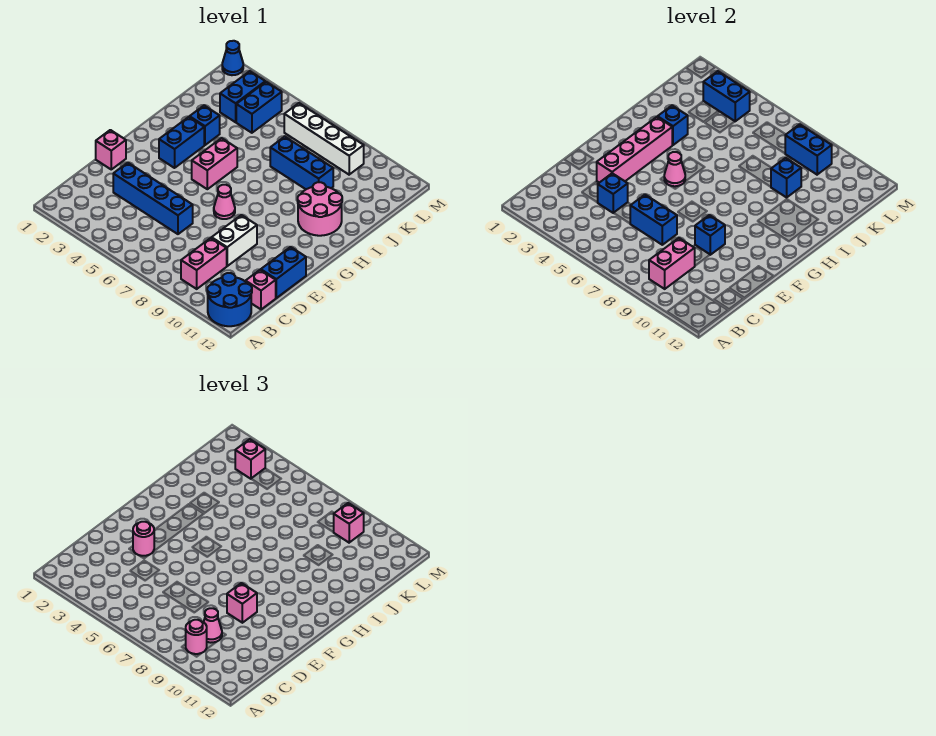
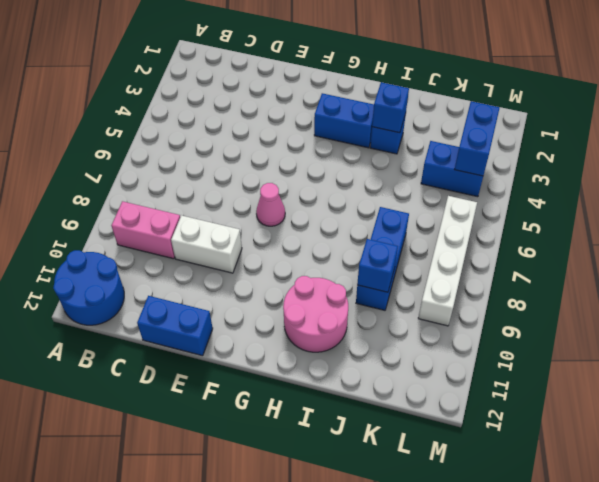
none -> pink 1x1 brick [246,270,276,309]
none -> blue 1x4 brick [113,163,193,234]
none -> pink 1x1 brick [96,130,126,169]
none -> pink 1x2 brick [192,138,237,189]

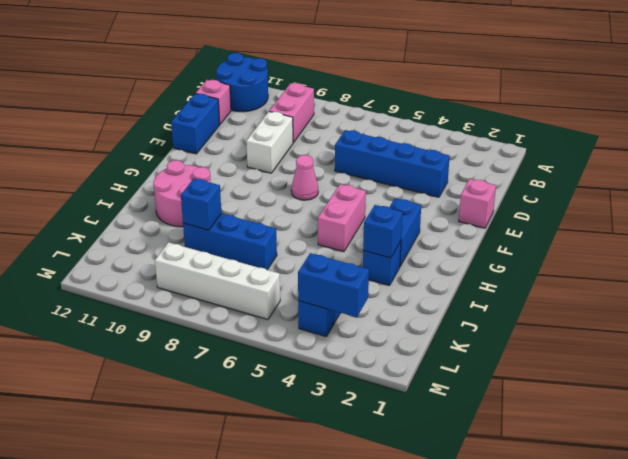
none -> blue 1x2 brick [220,71,265,122]
none -> blue 1x1 cone [222,41,243,75]
none -> pink 1x2 brick [649,238,695,289]
none -> blue 1x1 brick [597,173,628,213]

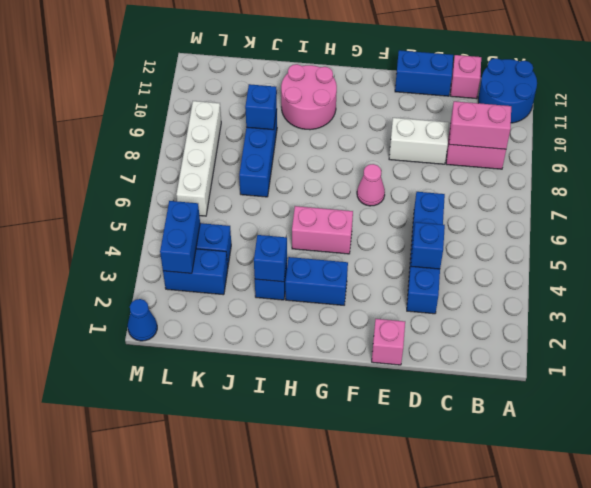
none -> blue 1x2 brick [630,195,677,245]
none -> pink 1x4 brick [597,117,672,183]
none -> blue 1x1 brick [695,215,725,255]
none -> pink 1x1 cone [664,152,685,186]

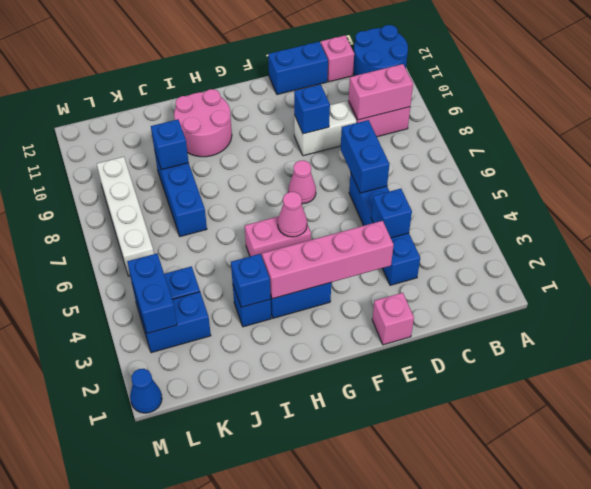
none -> blue 1x2 brick [785,124,832,175]
none -> pink 1x1 round brick [186,620,207,654]
none -> pink 1x1 cone [204,608,222,643]
none -> pink 1x1 round brick [133,522,154,556]

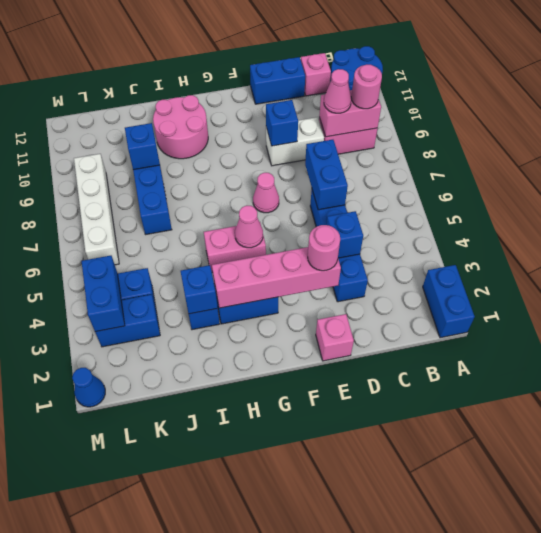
blue 1x2 brick [423,265,475,338] -> blue 1x2 brick moved to [785,124,832,175]
none -> pink 1x1 brick [227,583,257,623]
none -> pink 1x1 brick [235,439,265,479]
none -> pink 1x1 brick [334,503,364,543]

